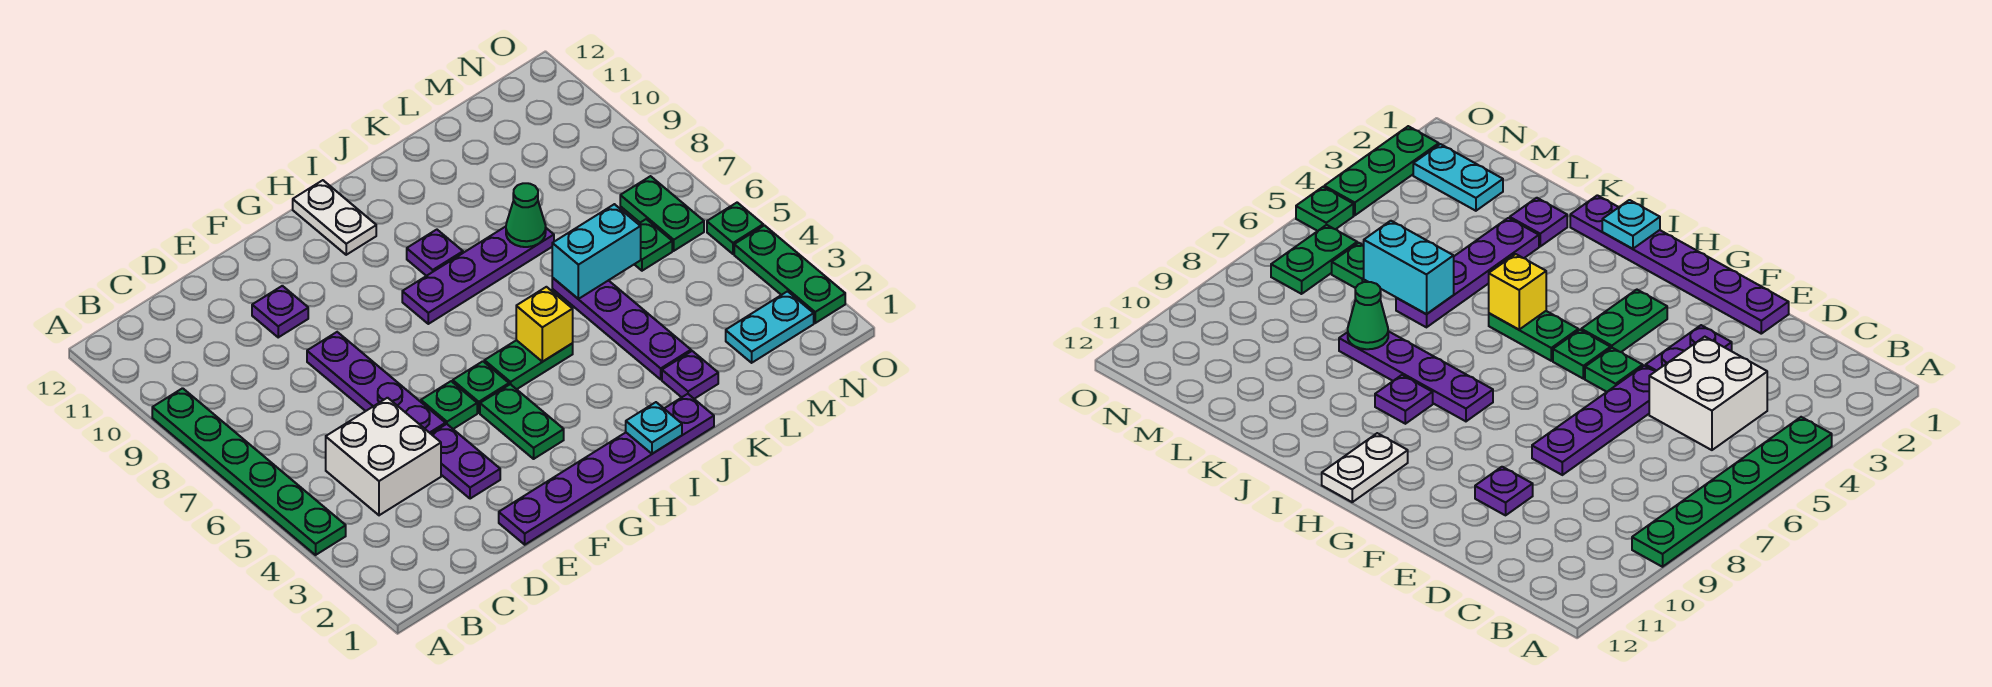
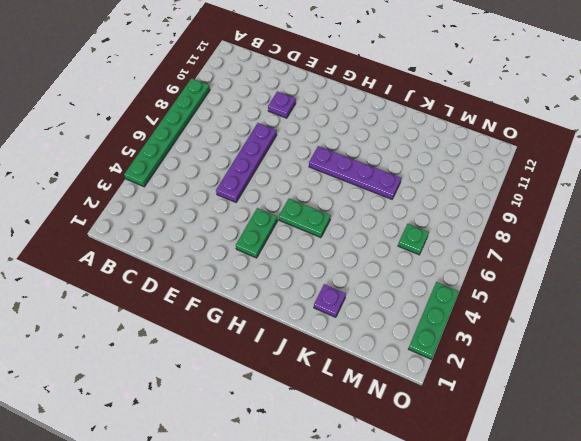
none -> white 2x2 brick [326,398,441,515]
none -> purple 1x6 plate [499,394,714,545]
none -> purple 1x2 plate [431,424,500,499]

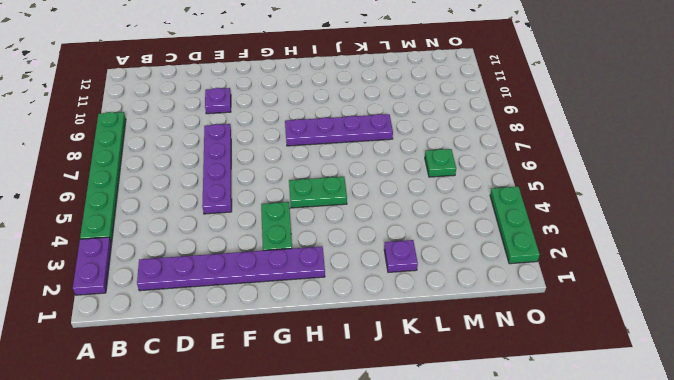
purple 1x2 plate [73,237,111,295] -> purple 1x2 plate moved to [431,424,500,499]
purple 1x6 plate [137,246,325,291] -> purple 1x6 plate moved to [499,394,714,545]
none -> white 2x2 brick [326,398,441,515]
none -> green 1x1 plate [421,381,477,429]
none -> green 1x1 plate [453,361,509,413]

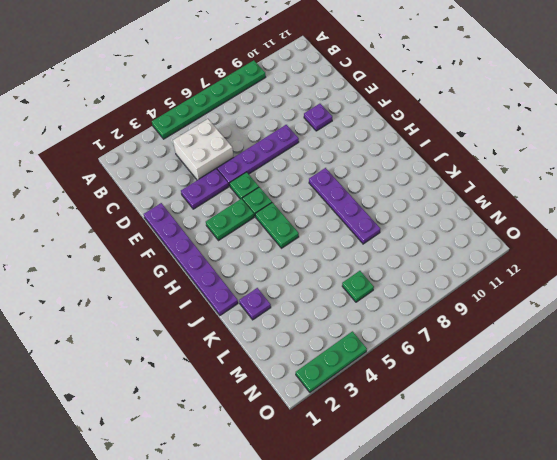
none -> white 1x2 plate [293,180,376,255]
none -> purple 1x1 plate [407,230,463,276]
none -> purple 1x4 plate [552,278,691,379]

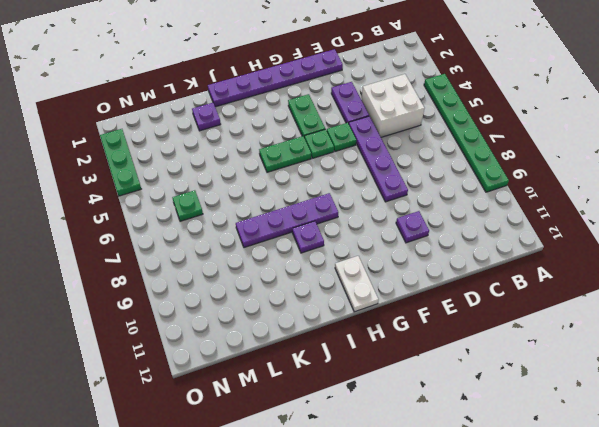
none -> purple 1x4 plate [552,278,691,379]
none -> cyan 1x2 plate [726,291,814,363]
none -> green 1x2 plate [620,176,704,251]

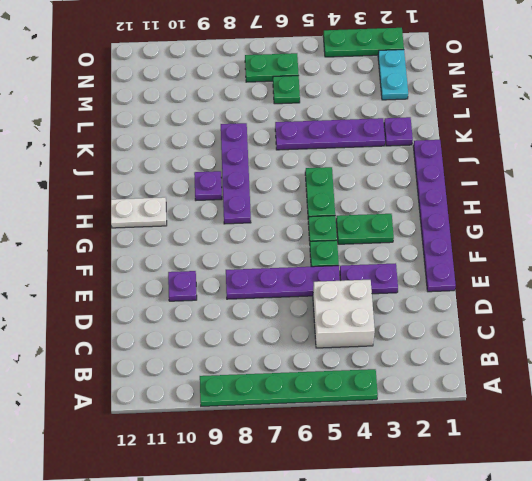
none -> green 1x1 plate [707,203,763,254]
none -> cyan 1x1 plate [626,402,682,454]
none -> yellow 1x1 brick [516,287,573,362]

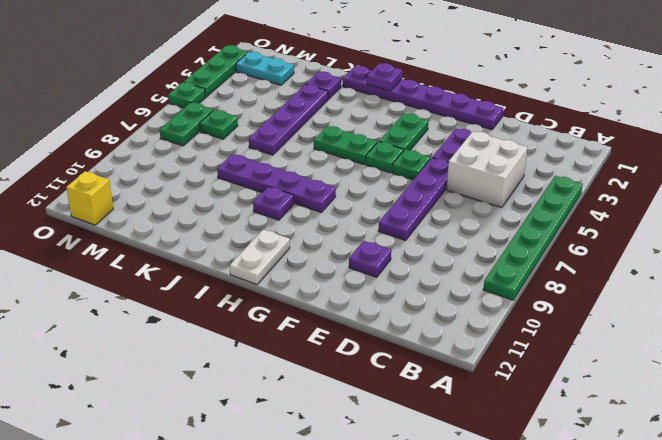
purple 1x1 plate [367,63,402,91] -> cyan 1x1 plate [626,402,682,454]
yellow 1x1 brick [67,171,113,225] -> yellow 1x1 brick moved to [516,287,573,362]
none -> cyan 1x2 brick [552,204,641,299]
none -> green 1x1 cone [506,183,546,247]

